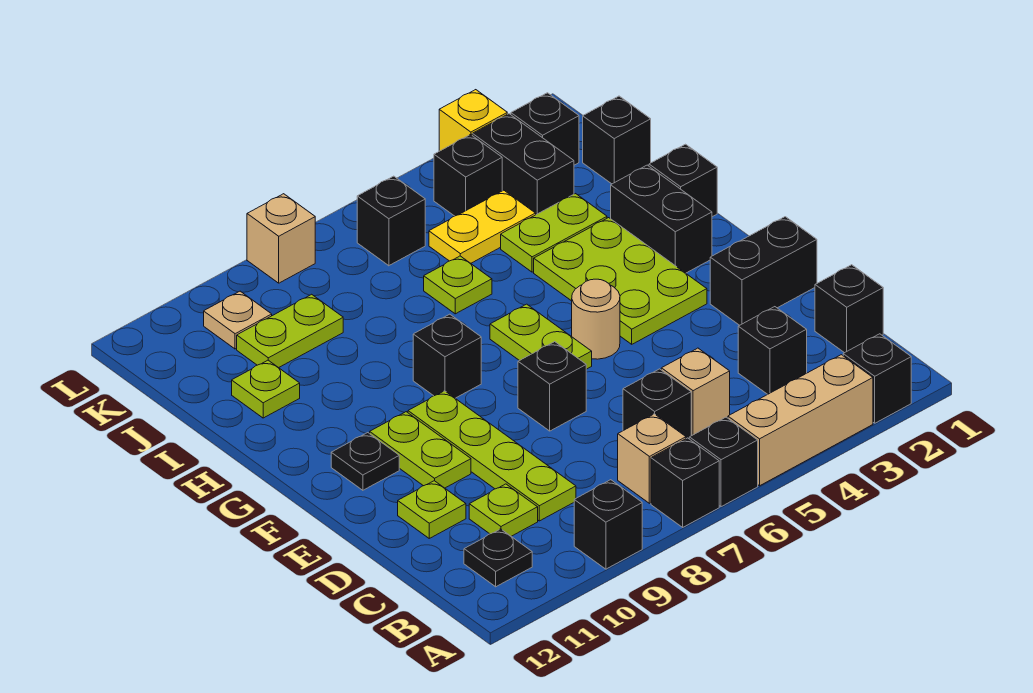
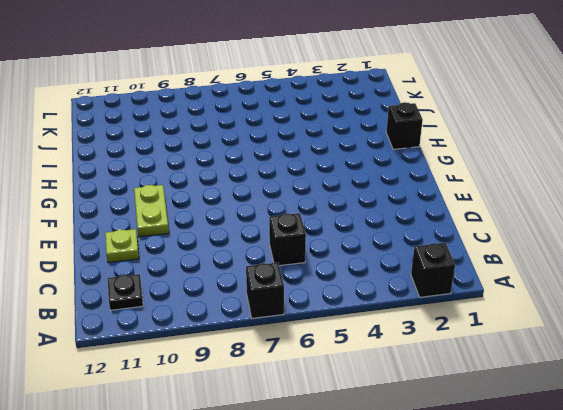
none -> tan 1x3 brick [728,355,873,486]
none -> black 1x1 brick [689,417,758,507]
none -> black 1x1 brick [574,480,642,569]
none -> tan 1x1 brick [618,414,686,503]

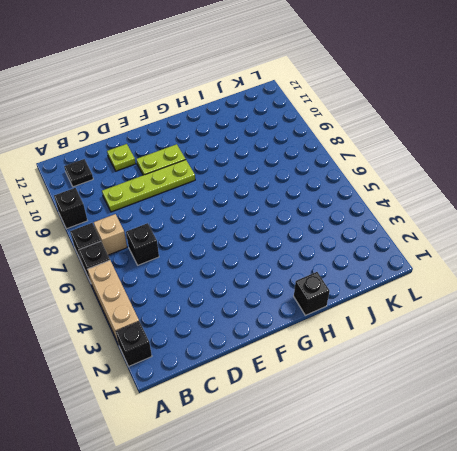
none -> black 1x1 brick [815,265,883,353]
none -> black 1x1 brick [738,307,807,394]
none -> tan 1x1 brick [661,348,730,436]
none -> lime 1x1 plate [469,484,538,536]

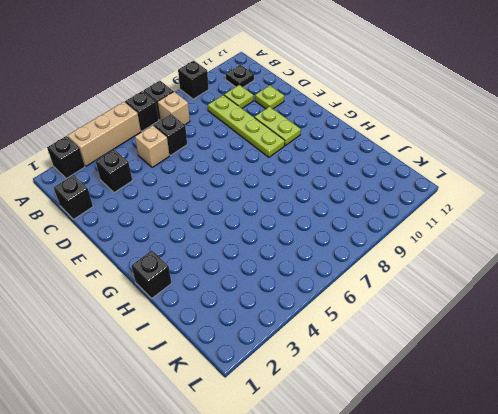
none -> black 1x2 brick [710,217,817,325]
none -> black 1x1 brick [518,342,586,431]
none -> lime 2x3 plate [534,218,707,344]
none -> tan 1x1 round brick [572,279,620,359]

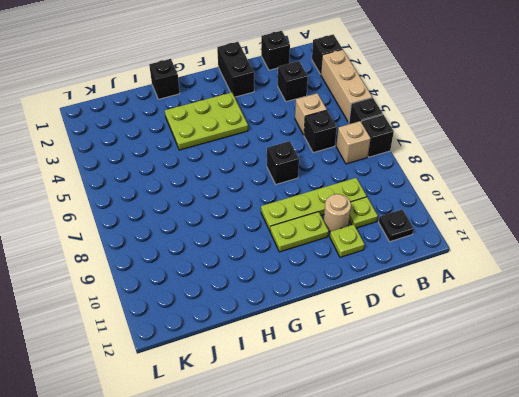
tan 1x1 round brick [324,194,351,232] -> tan 1x1 round brick moved to [572,279,620,359]
none -> black 1x1 brick [574,480,642,569]
none -> lime 1x2 plate [490,304,592,369]
none -> black 1x1 plate [331,433,399,490]
none -> black 1x2 brick [611,165,712,273]

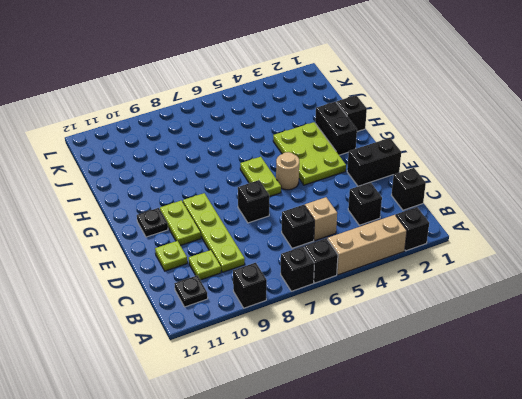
none -> tan 1x1 brick [618,414,686,503]
none -> black 1x1 brick [413,314,481,398]
none -> lime 1x2 plate [501,194,607,272]
none -> lime 1x1 plate [424,256,492,314]

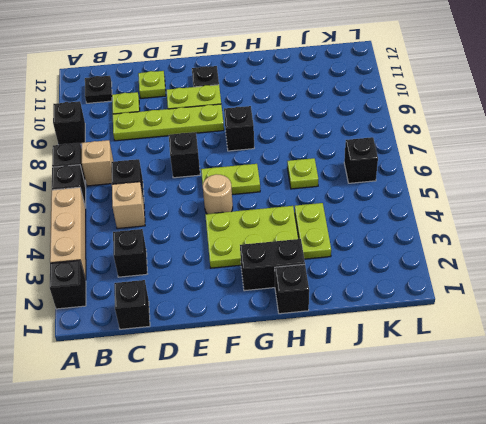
none -> black 1x2 brick [710,217,817,325]
none -> lime 1x1 plate [232,360,300,418]
none -> black 1x1 brick [583,96,651,184]
none -> black 1x2 brick [472,114,574,215]

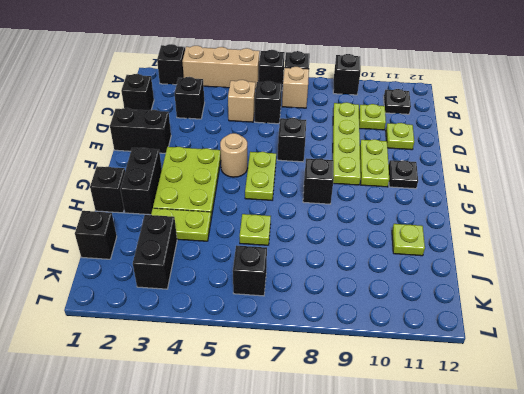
none -> yellow 1x2 plate [429,190,536,263]
none -> lime 1x2 plate [237,294,343,368]
none -> black 1x1 brick [511,93,579,165]
none -> black 1x1 brick [434,135,502,216]

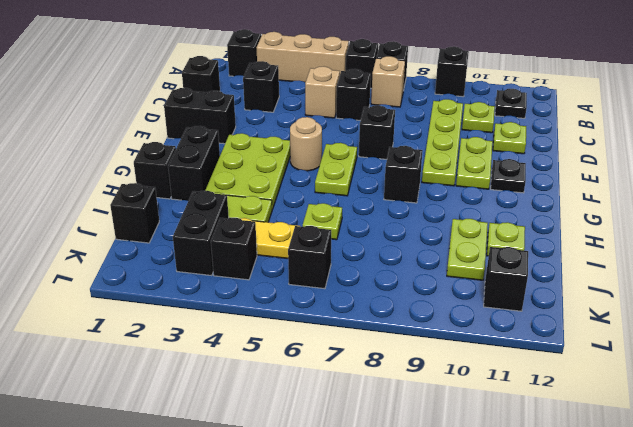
lime 1x2 plate [447,219,488,280] -> lime 1x2 plate turned to [237,294,343,368]
black 1x1 brick [484,247,528,311] -> black 1x1 brick moved to [511,93,579,165]
none -> tan 1x1 plate [204,291,272,349]
none -> yellow 1x1 brick [439,90,507,151]
none -> tan 1x1 brick [247,194,315,283]

